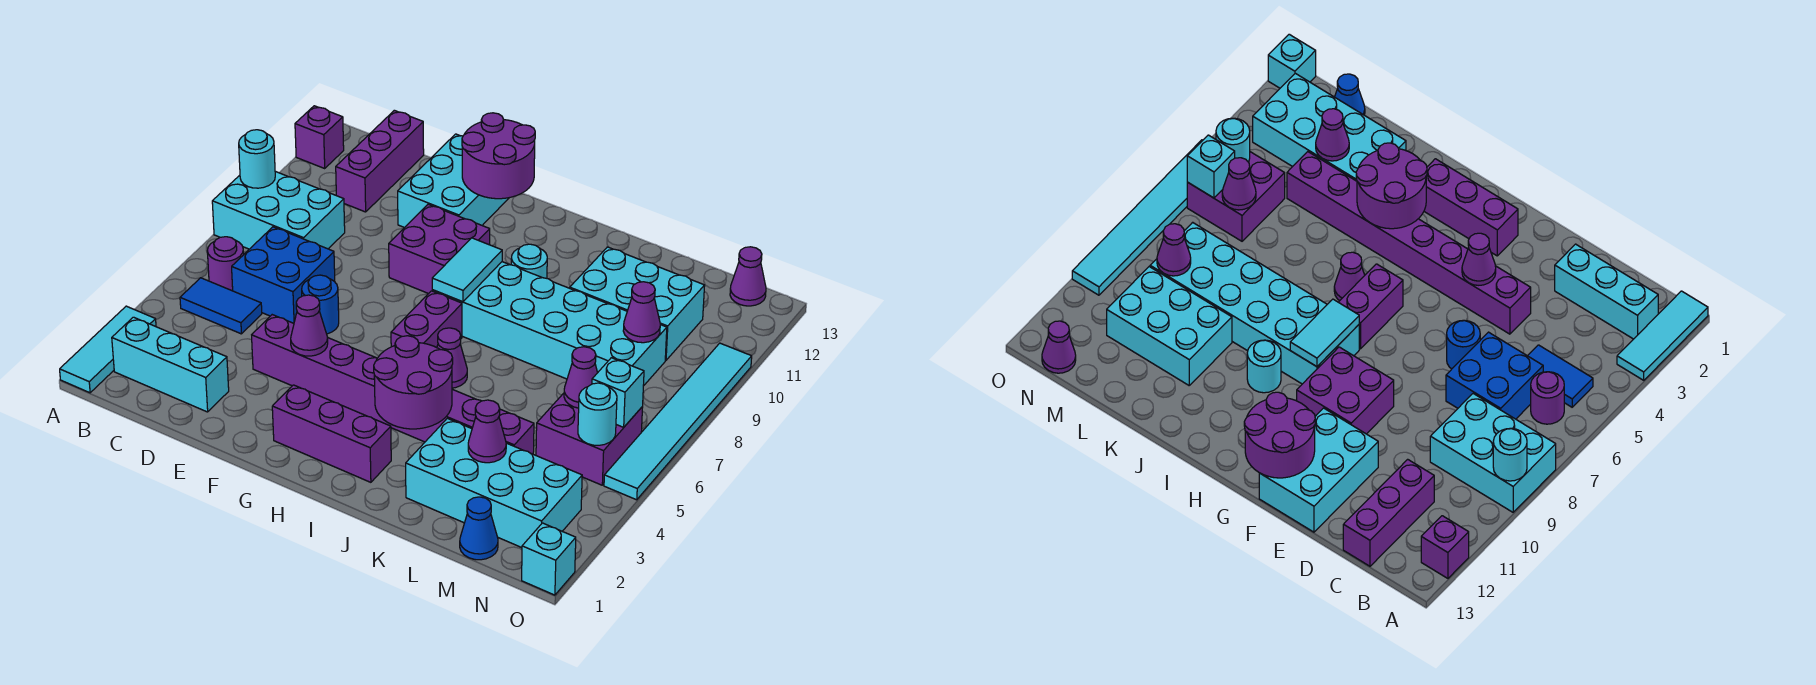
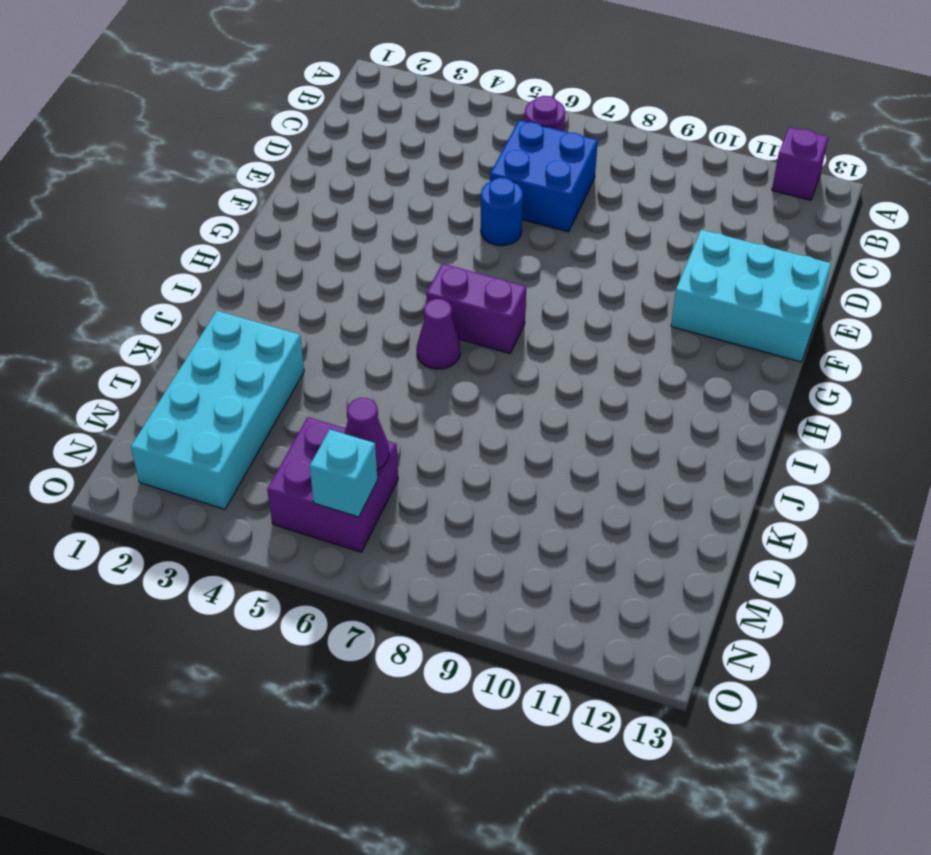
none -> cyan 1x3 tile [60,306,156,393]
none -> cyan 2x3 brick [212,171,345,249]
none -> cyan 1x3 brick [112,317,229,412]
none -> blue 1x2 tile [180,278,262,334]

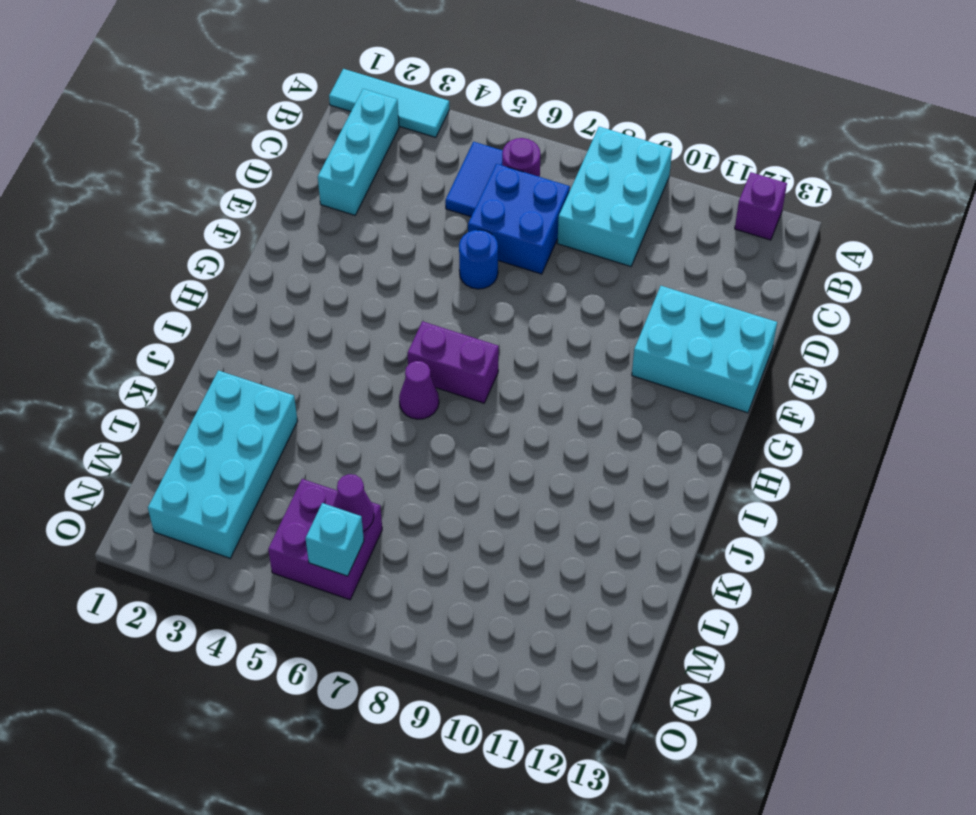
none -> purple 1x3 brick [336,110,424,212]
none -> purple 1x8 brick [252,315,534,454]
none -> purple 2x2 brick [389,204,490,294]
none -> purple 1x3 brick [272,385,391,482]

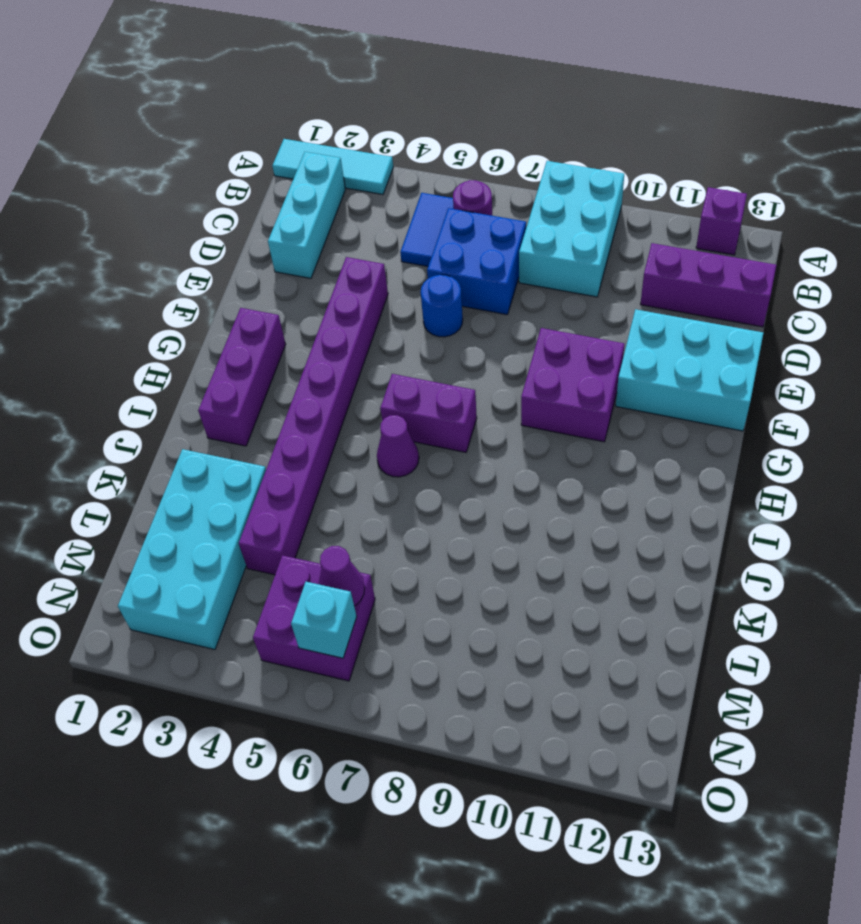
none -> cyan 2x6 brick [432,262,667,386]
none -> cyan 1x1 round brick [511,244,547,278]
none -> cyan 2x3 brick [570,247,705,360]
none -> blue 1x1 cone [460,497,498,560]

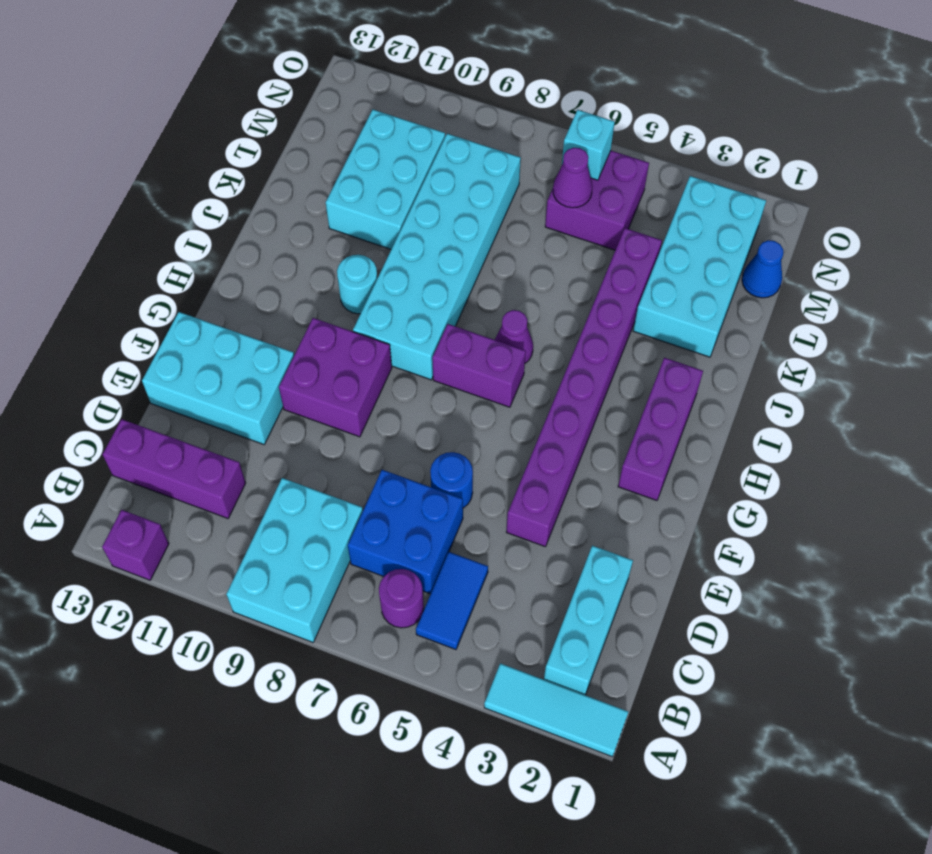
none -> purple 1x1 cone [730,247,766,306]
none -> cyan 1x1 brick [522,523,576,595]
none -> cyan 1x6 tile [604,343,752,500]
none -> cyan 1x1 round brick [239,130,275,188]

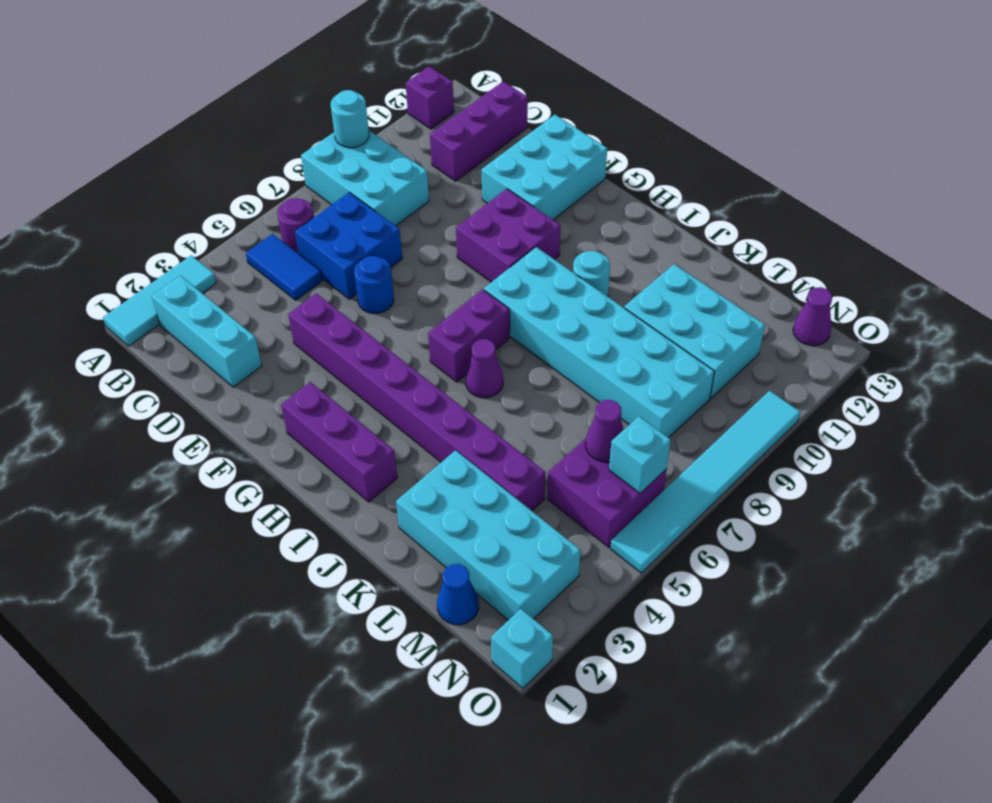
none -> purple 1x1 cone [291,295,328,356]
none -> purple 2x2 round brick [462,113,535,199]
none -> cyan 1x2 tile [432,238,502,302]
none -> purple 2x2 round brick [374,336,453,429]

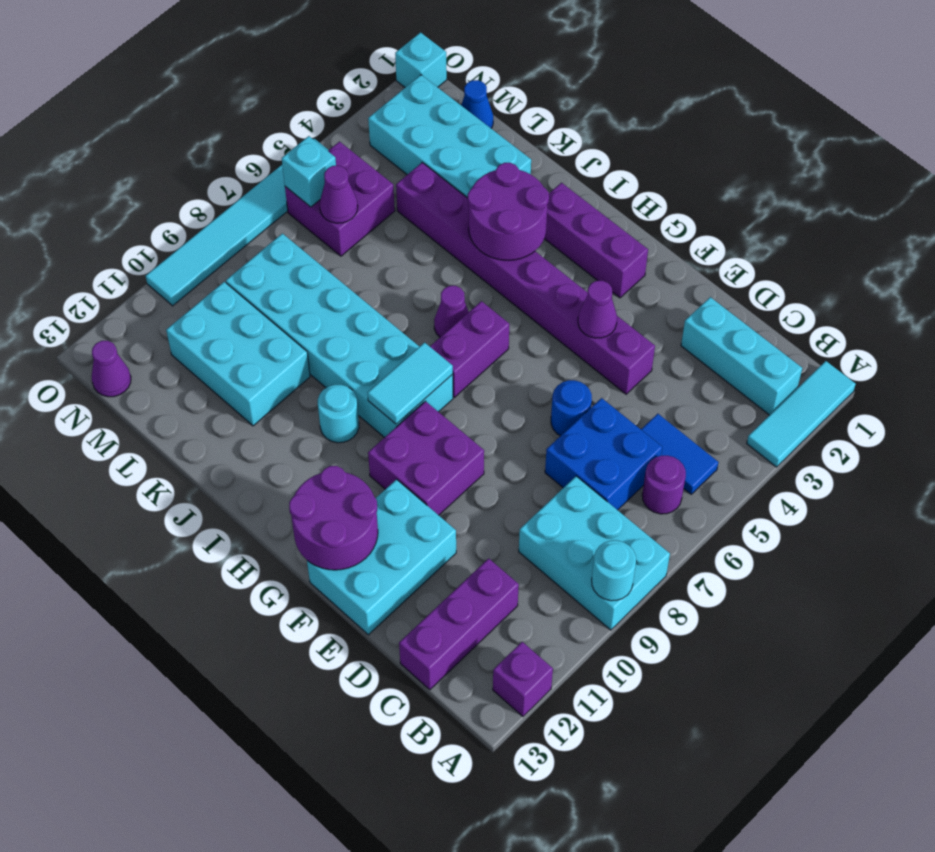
none -> purple 1x1 cone [468,400,506,463]
none -> purple 1x1 cone [623,282,660,343]
none -> cyan 1x1 round brick [578,383,617,445]

